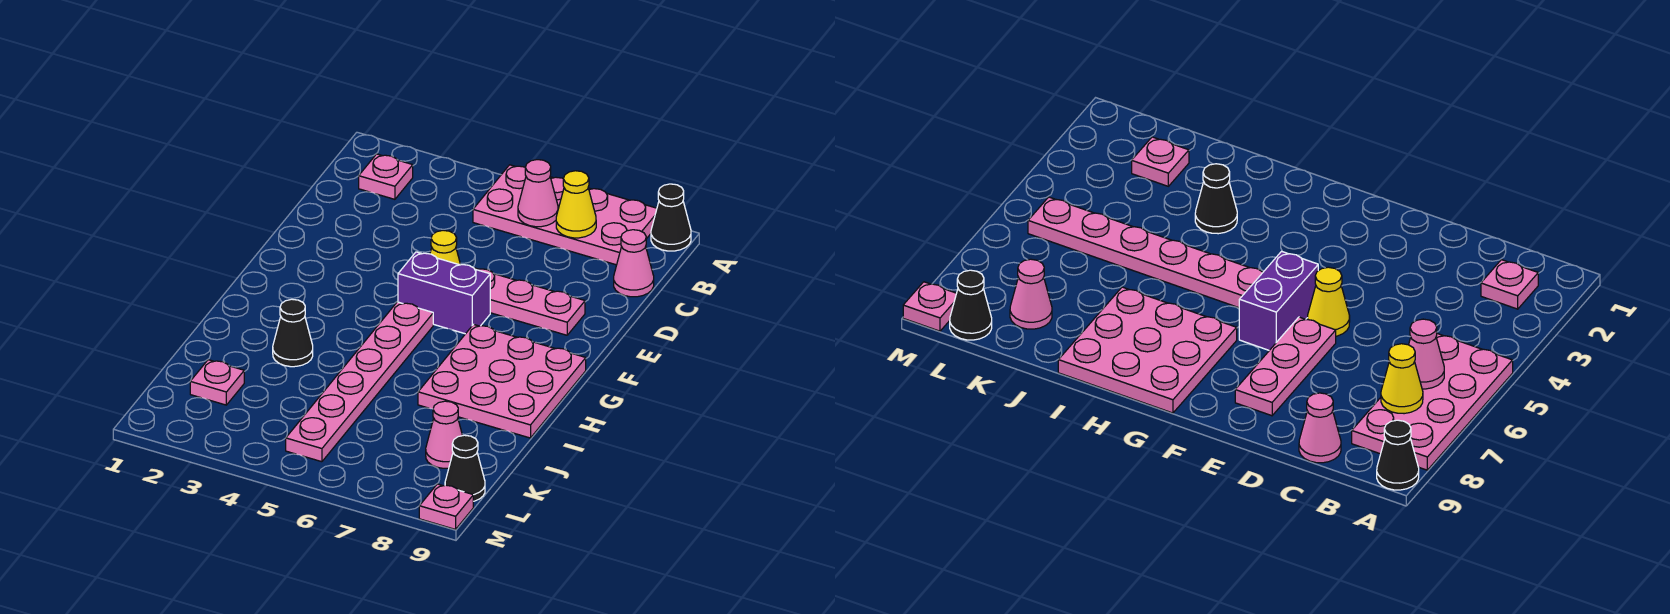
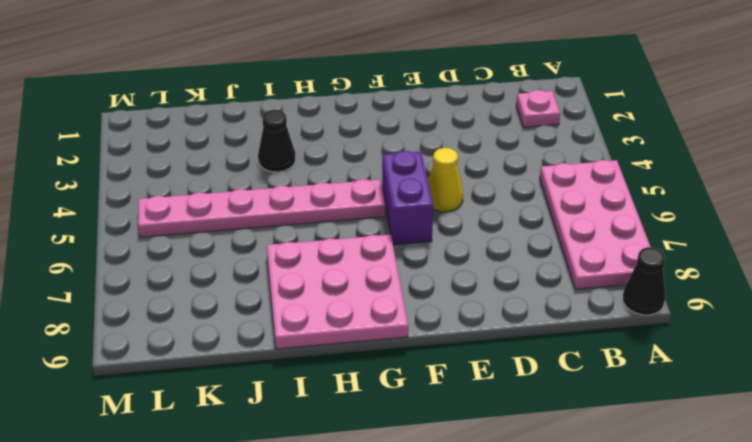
none -> pink 1x1 cone [614,230,654,297]
none -> pink 1x3 plate [474,268,585,335]
none -> pink 1x1 plate [190,360,244,405]

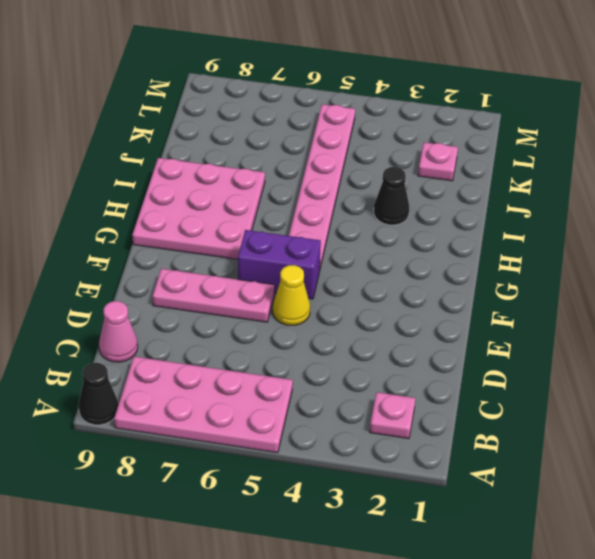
none -> pink 1x1 cone [426,401,463,468]
none -> black 1x1 cone [445,435,485,501]
none -> pink 1x1 plate [419,484,473,529]

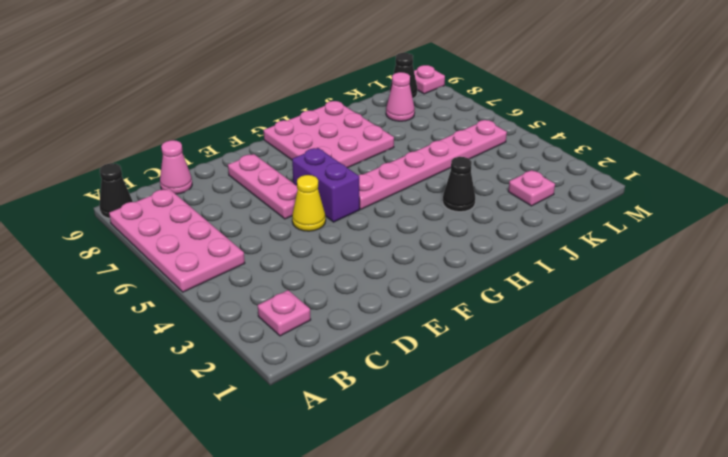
none -> pink 1x1 cone [518,160,558,227]
none -> yellow 1x1 cone [556,171,596,238]

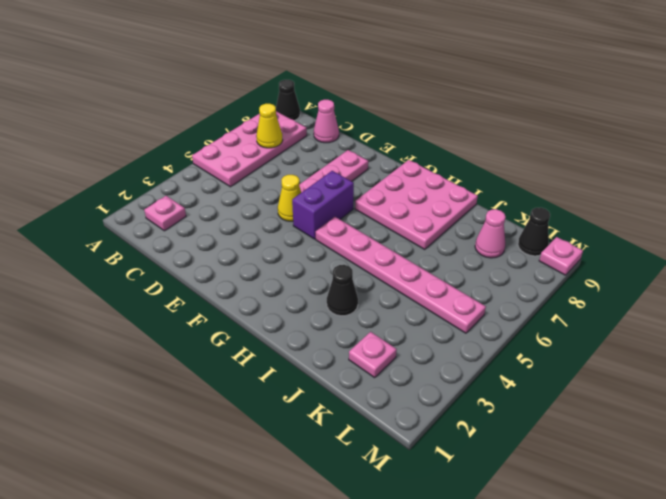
none -> pink 1x1 cone [518,160,558,227]

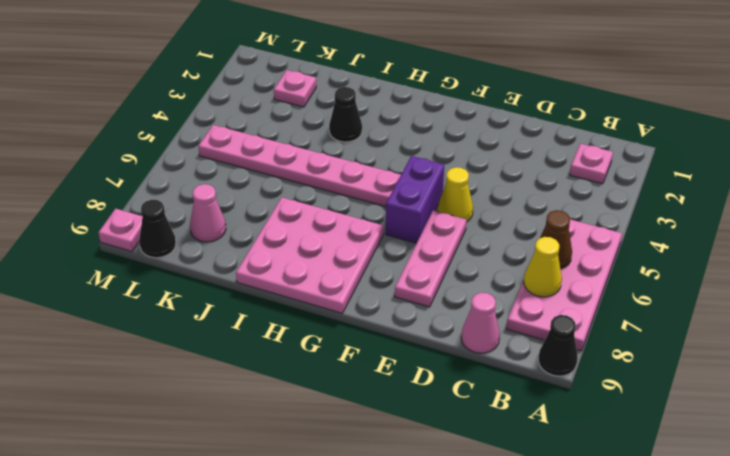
brown 1x1 cone [540,210,572,269] -> pink 1x1 cone [518,160,558,227]

